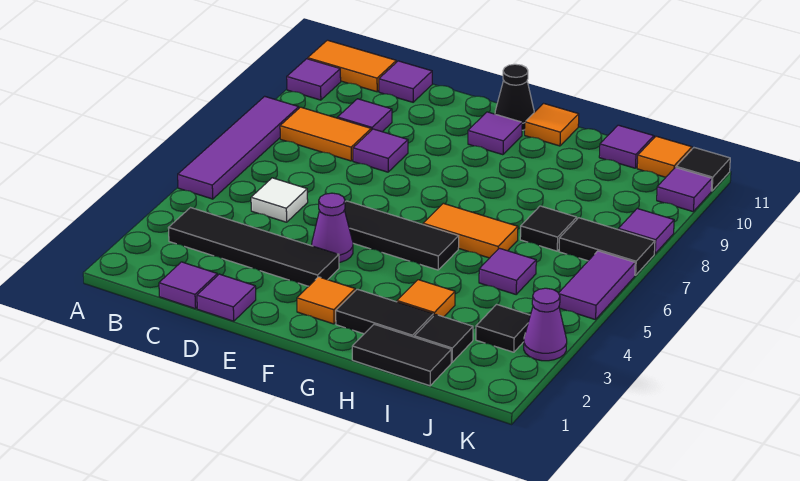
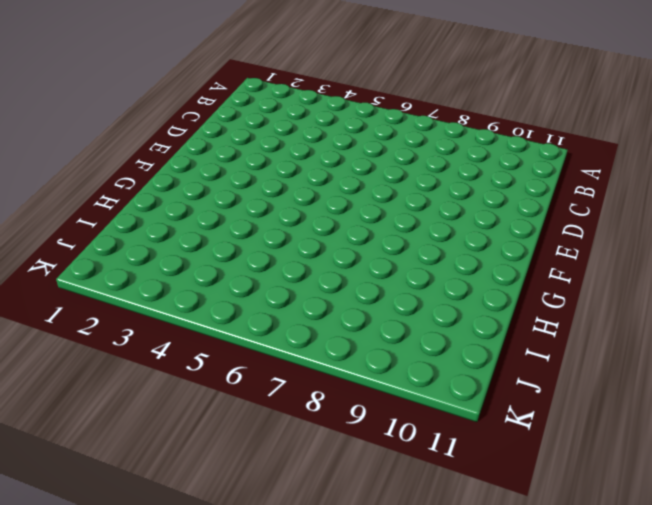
none -> purple 1x4 tile [178,96,299,199]
none -> purple 1x1 tile [287,59,341,100]
none -> orange 1x2 tile [308,40,396,92]
none -> black 1x4 tile [169,208,339,286]

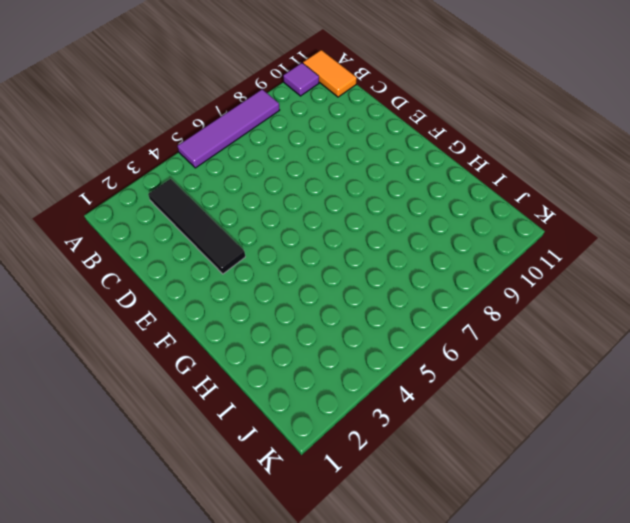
none -> orange 1x2 tile [280,107,371,161]
none -> purple 1x1 tile [159,262,217,309]
none -> white 1x1 tile [251,178,308,222]
none -> purple 1x1 tile [338,99,392,132]

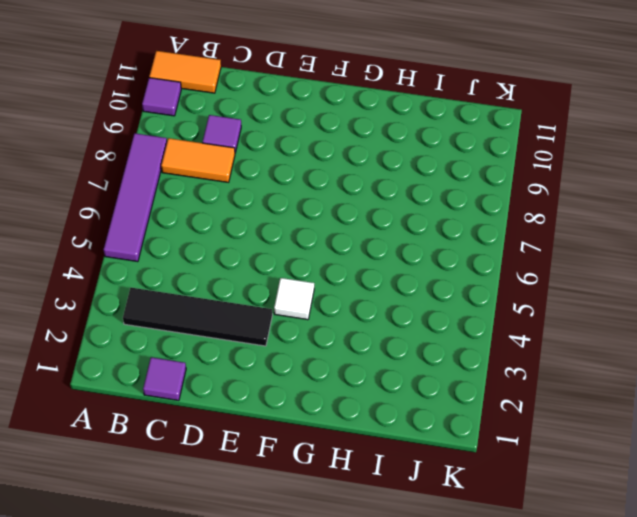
white 1x1 tile [274,278,314,320] -> white 1x1 tile moved to [251,178,308,222]
none -> purple 1x1 tile [379,61,432,102]
none -> purple 1x1 tile [197,274,256,321]
none -> purple 1x1 tile [353,129,408,172]
none -> purple 1x1 cone [312,193,353,262]

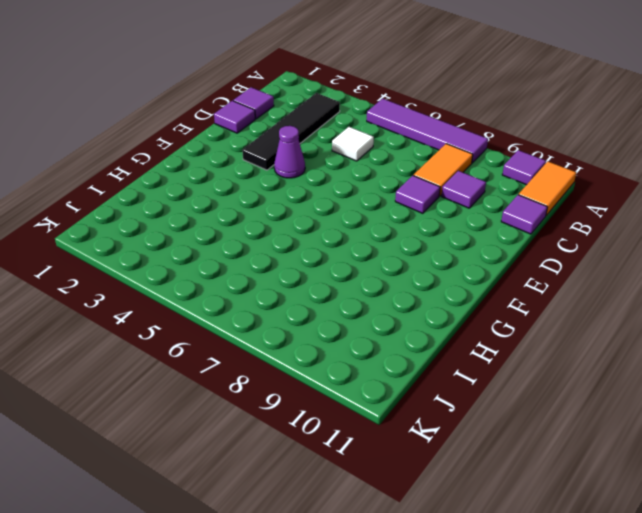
none -> black 1x3 tile [345,201,459,270]
none -> orange 1x1 tile [297,277,355,324]
none -> purple 1x1 tile [468,112,522,155]
none -> black 1x1 cone [495,64,534,130]

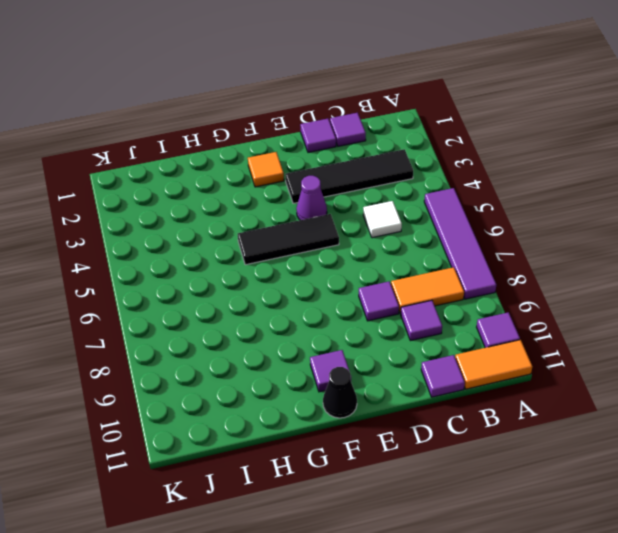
none -> black 1x2 tile [336,289,433,337]
none -> orange 1x2 tile [423,203,518,258]
none -> orange 1x1 tile [525,104,579,146]
none -> black 1x2 tile [352,324,451,386]

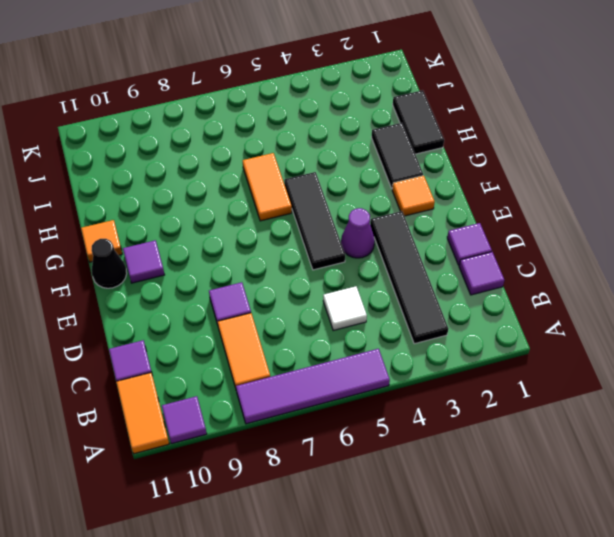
none -> purple 1x1 tile [338,99,392,132]
none -> orange 1x1 tile [397,280,455,317]
none -> black 1x1 tile [414,314,473,362]
none -> purple 1x1 tile [479,248,536,294]

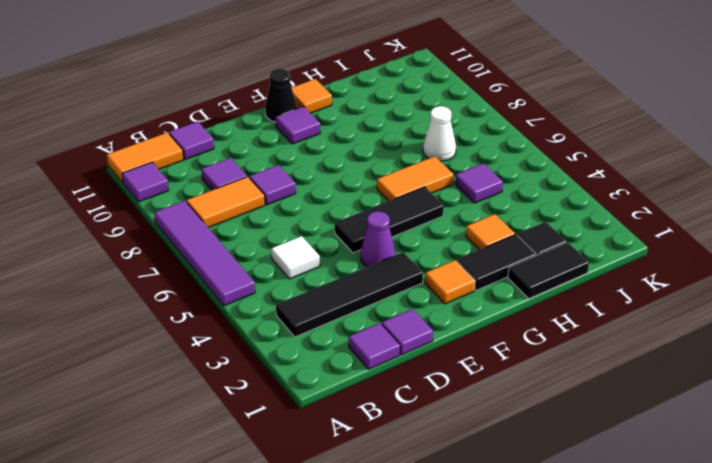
white 1x1 cone [423,106,456,161] -> black 1x1 tile [520,206,577,251]
none -> purple 1x1 tile [599,125,654,168]
none -> black 1x1 tile [476,305,530,352]
none -> black 1x2 tile [559,218,655,275]
none -> orange 1x1 tile [637,136,692,177]

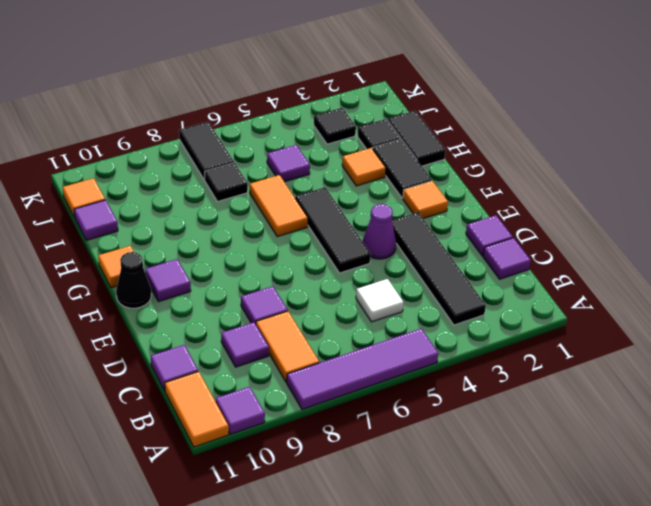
none -> purple 1x1 cone [524,288,567,361]
none -> purple 1x2 tile [559,251,635,320]
none -> purple 1x1 tile [618,209,674,254]
none -> purple 1x1 tile [657,167,712,211]

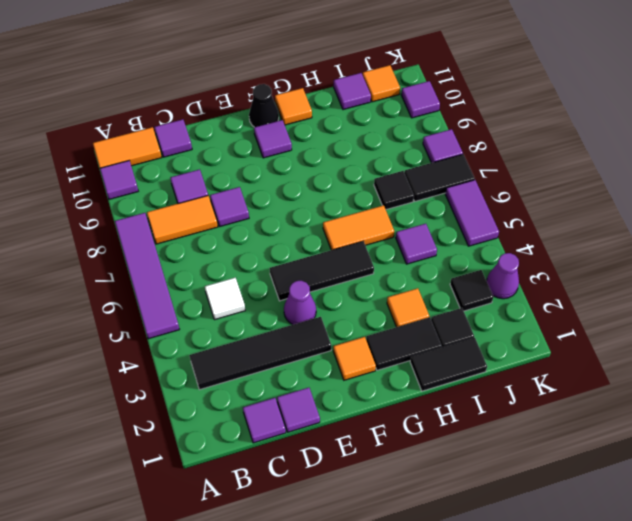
none -> black 1x1 tile [676,148,730,191]

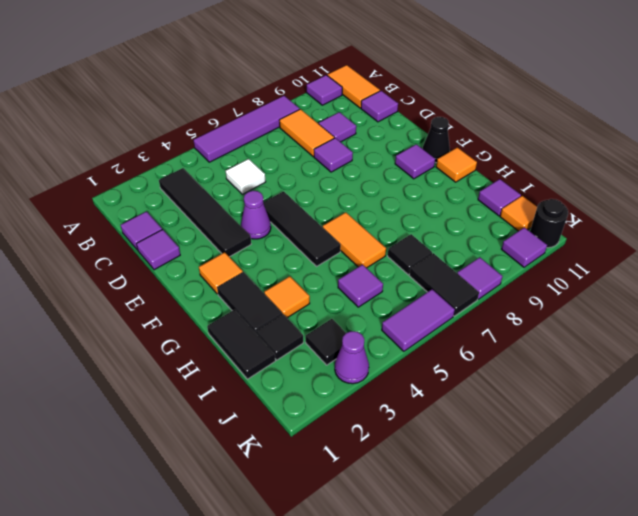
black 1x1 round brick [530,199,568,248] -> black 1x1 tile [676,148,730,191]

